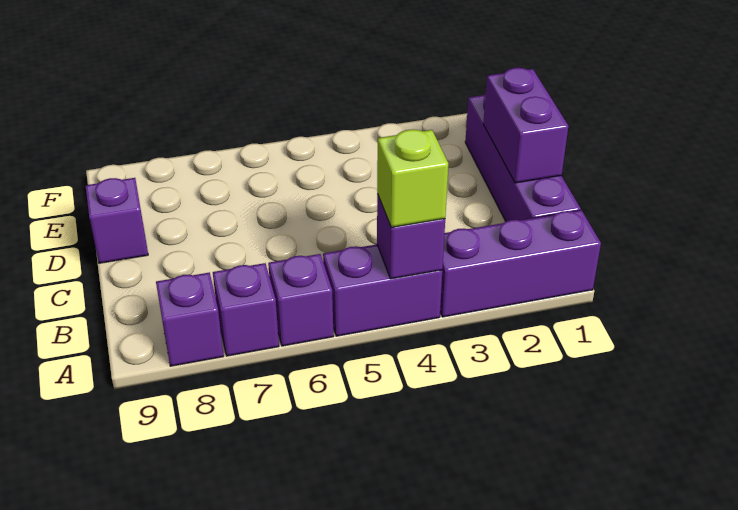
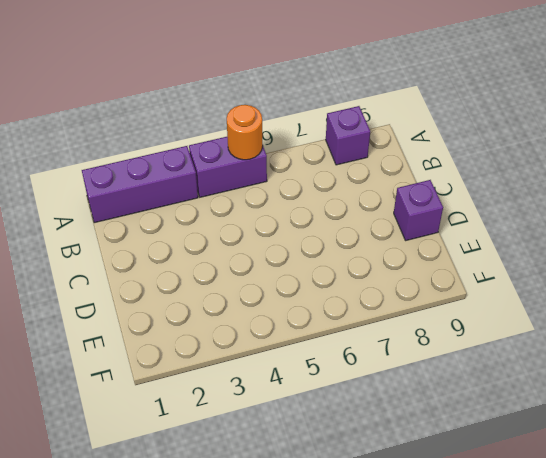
orange 1x1 round brick [227,105,263,160] -> none
none -> purple 1x1 brick [268,254,334,346]
none -> purple 1x1 brick [213,263,279,356]

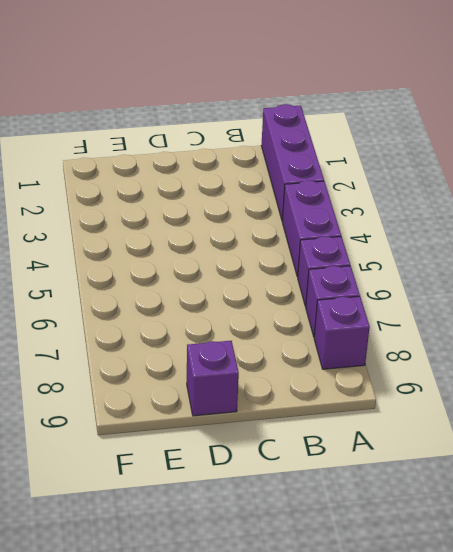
none -> purple 1x4 brick [465,94,581,221]
none -> purple 1x1 brick [377,194,445,279]

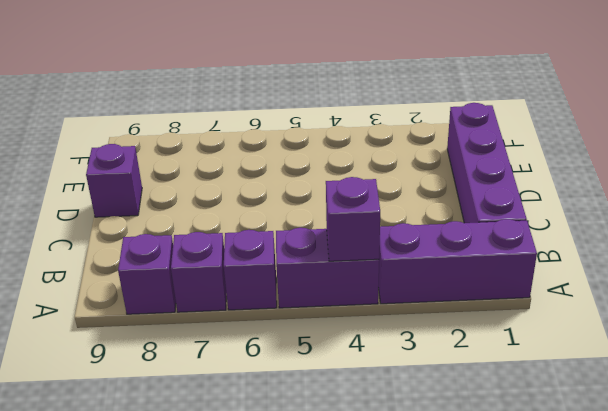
none -> purple 1x2 brick [483,68,568,183]
none -> lime 1x1 brick [377,129,448,227]

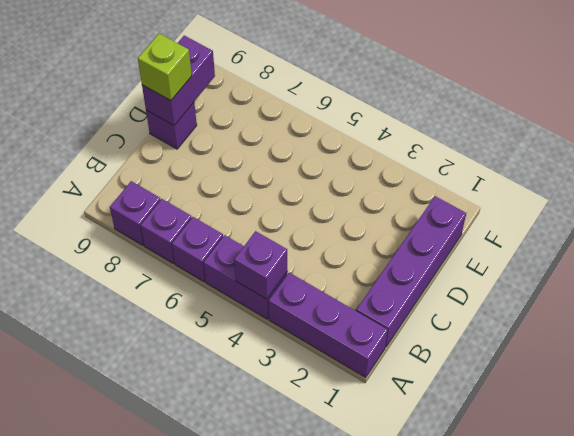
purple 1x2 brick [142,36,215,125] -> purple 1x2 brick moved to [483,68,568,183]
lime 1x1 brick [138,34,192,101] -> lime 1x1 brick moved to [377,129,448,227]

